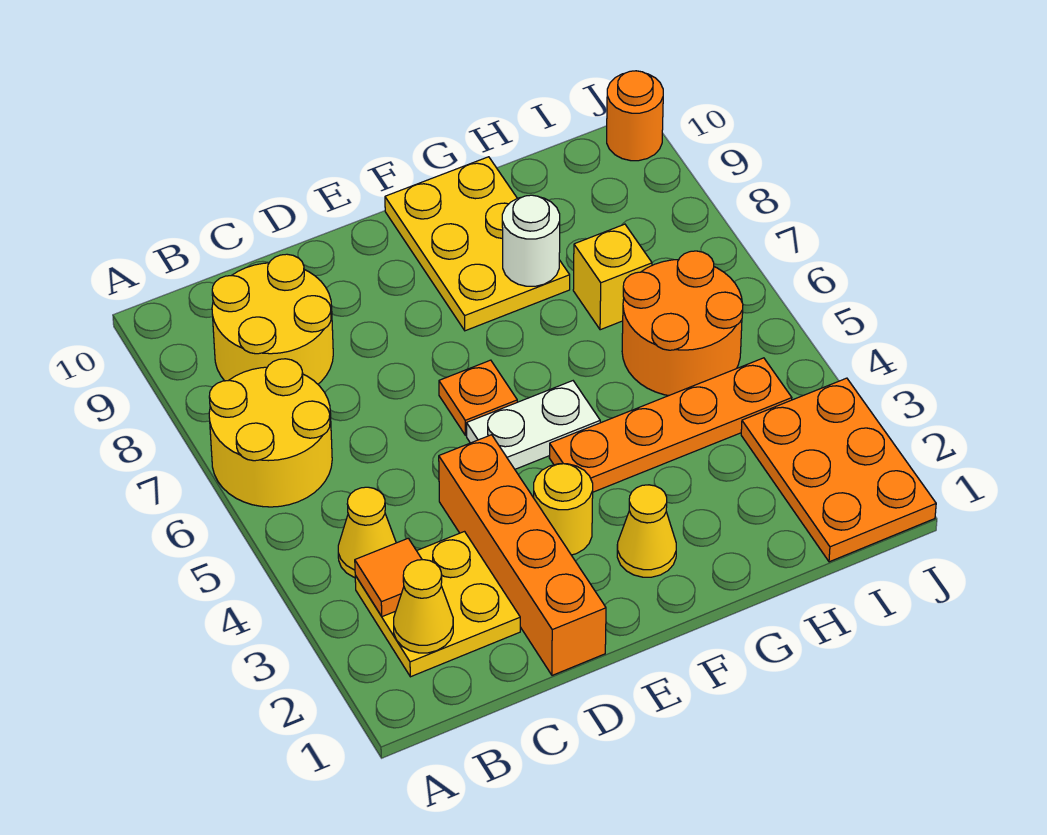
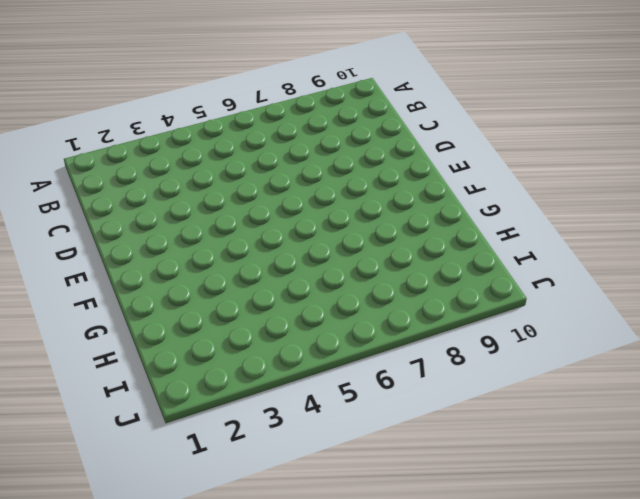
none -> yellow 2x2 round brick [209,359,332,507]
none -> yellow 2x2 plate [355,532,520,677]
none -> yellow 1x1 cone [338,487,396,578]

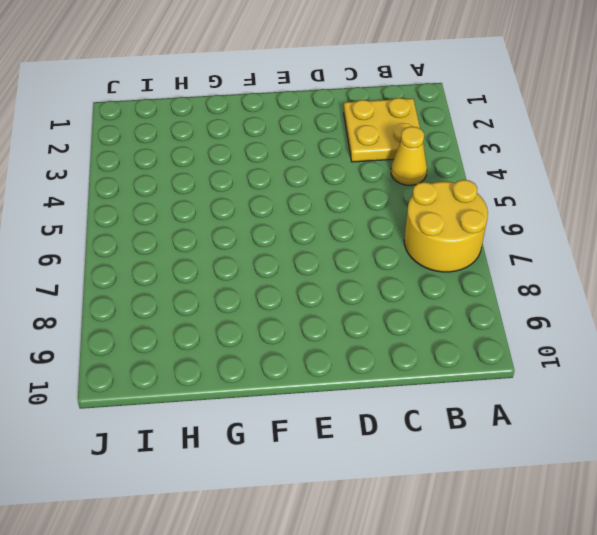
none -> yellow 2x2 round brick [212,254,333,384]
none -> orange 1x4 brick [439,435,606,675]
none -> yellow 1x1 round brick [534,464,593,555]

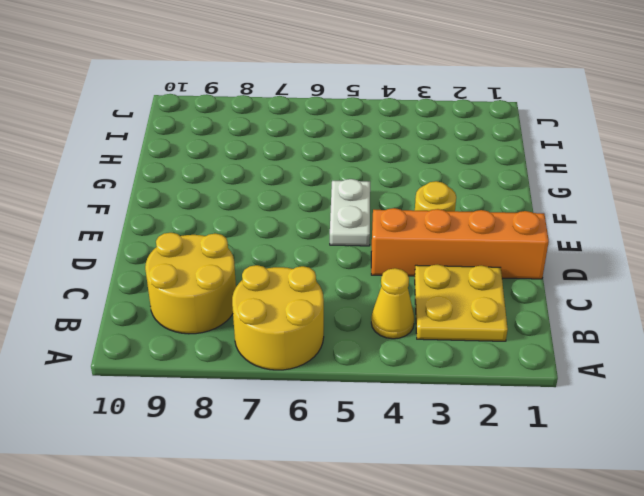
none -> orange 1x1 plate [439,360,517,435]
none -> yellow 1x1 cone [617,485,676,577]
none -> orange 1x4 plate [549,358,792,492]

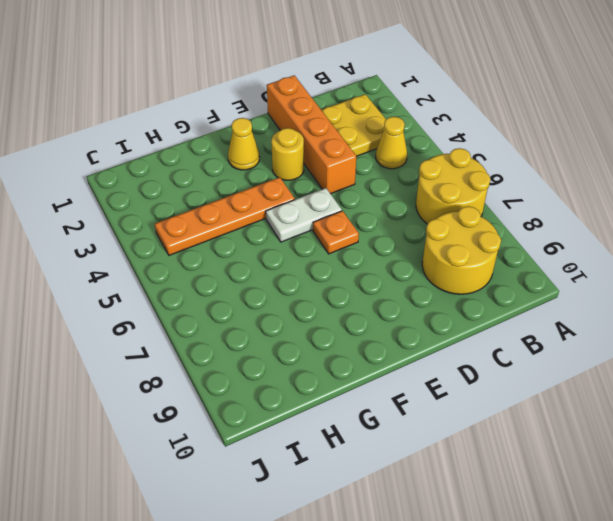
none -> yellow 2x3 plate [385,157,570,331]
none -> orange 2x2 round brick [622,251,743,396]
none -> yellow 1x1 brick [573,224,652,330]

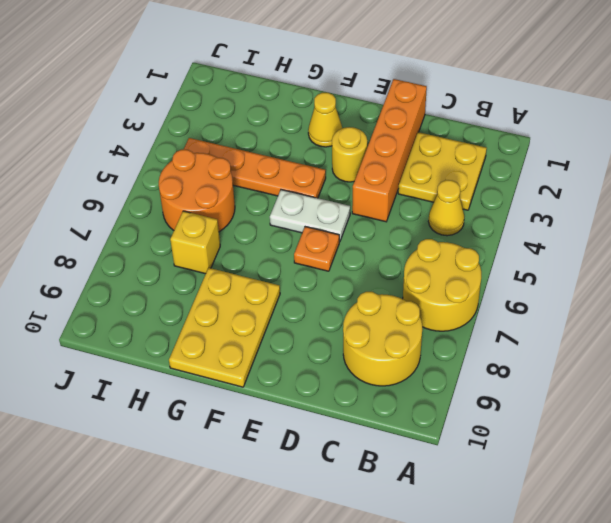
none -> orange 2x3 plate [741,378,936,562]
none -> orange 1x1 round brick [607,71,663,161]
none -> yellow 1x1 cone [394,560,453,653]

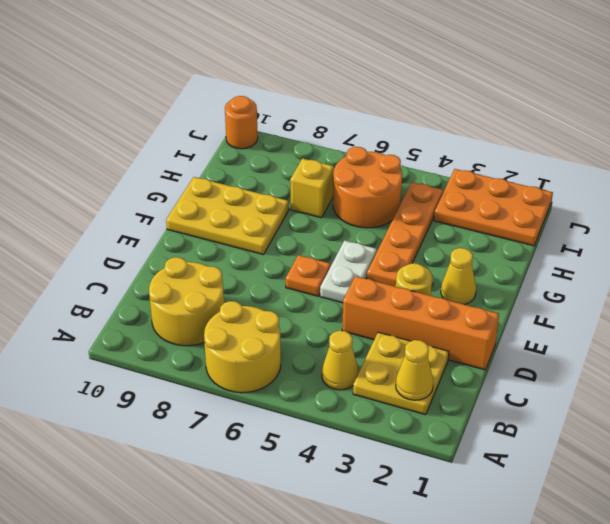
none -> orange 1x1 tile [355,538,422,617]
none -> white 1x1 round brick [502,195,560,286]

